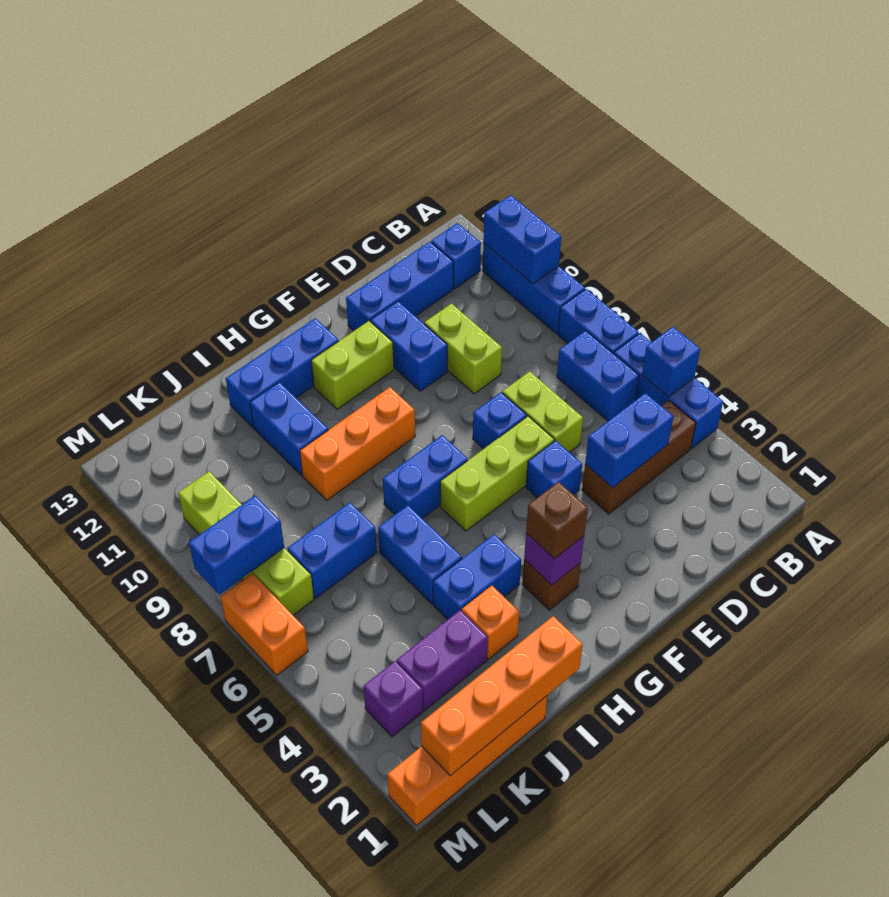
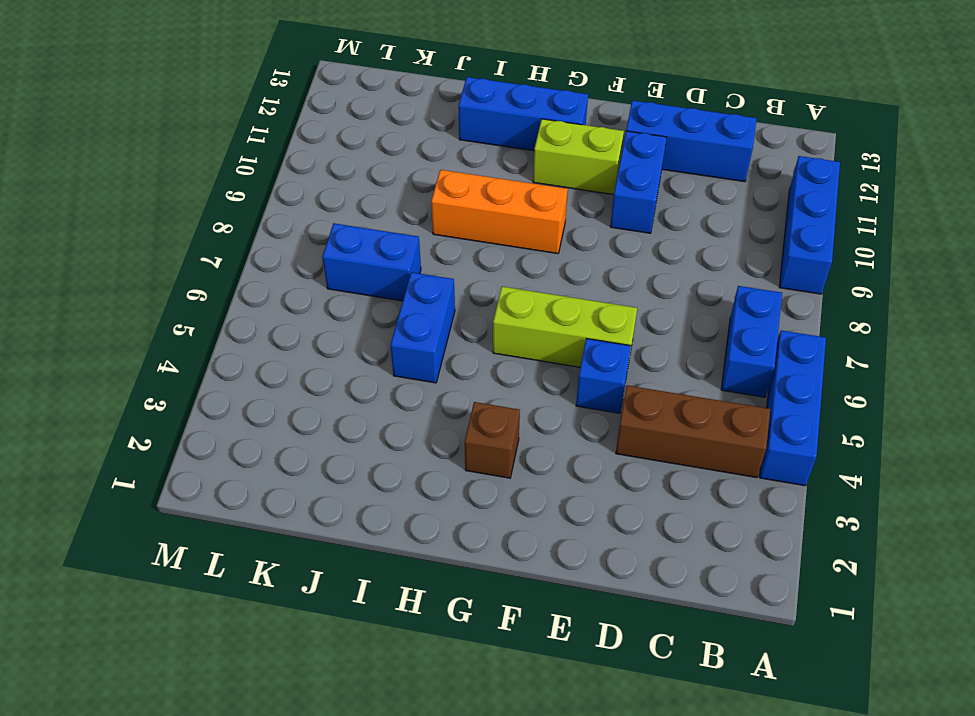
none -> blue 1x2 brick [558,289,639,354]
none -> blue 1x1 brick [431,223,481,289]
none -> lime 1x2 brick [502,371,583,452]
none -> lime 1x2 brick [424,304,502,394]

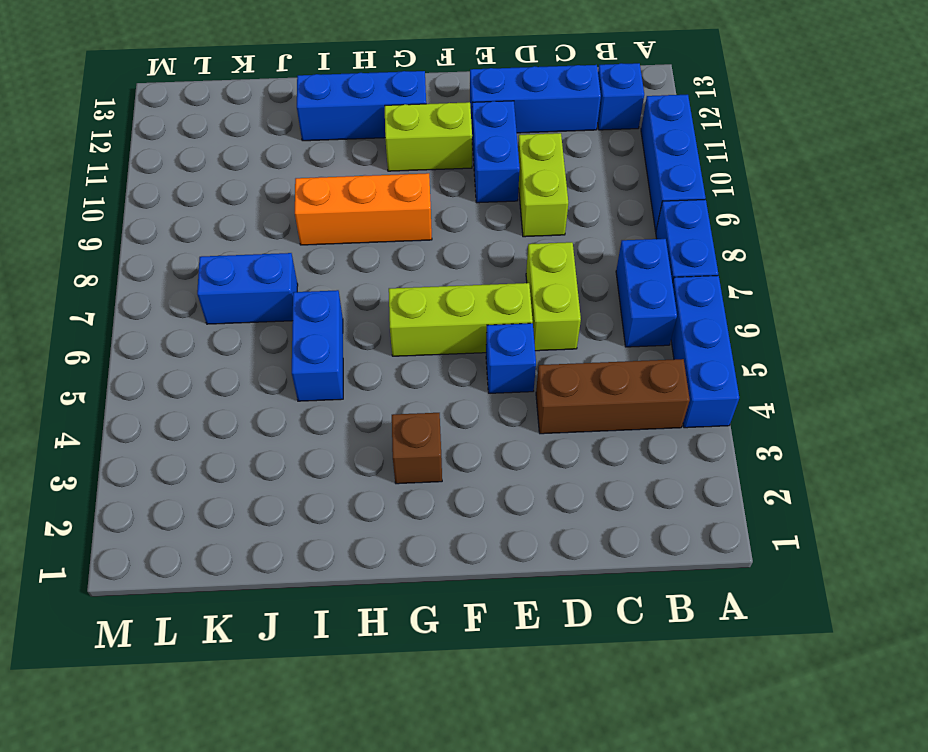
none -> blue 1x1 brick [473,392,527,449]
none -> blue 1x2 brick [383,435,468,519]
none -> blue 1x2 brick [433,534,521,620]
none -> orange 1x1 brick [462,585,519,659]

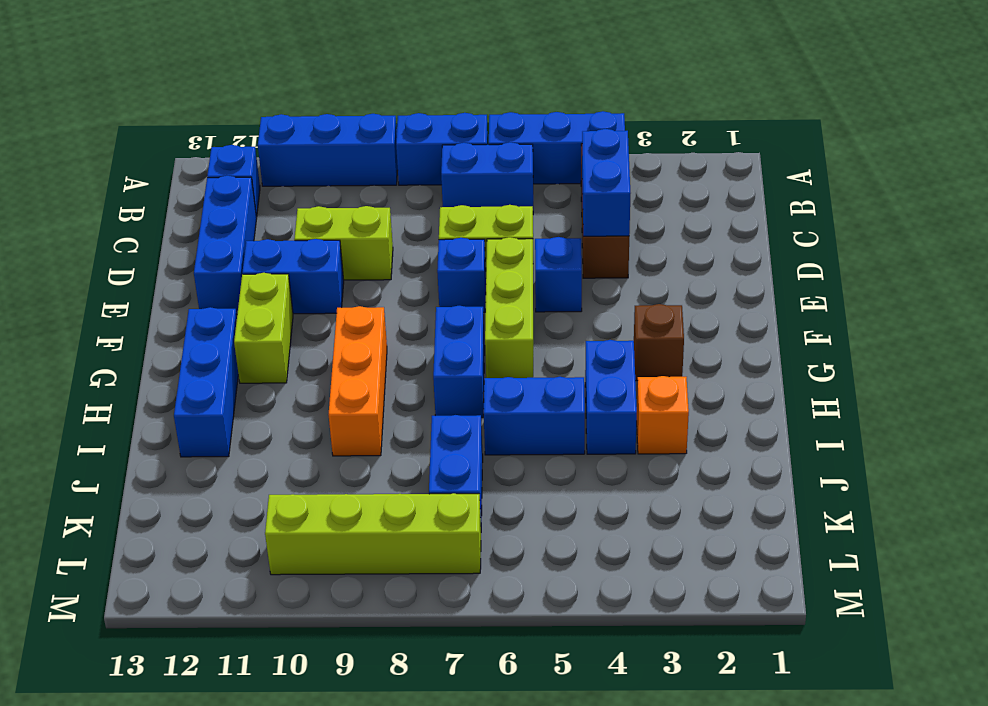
none -> blue 1x2 brick [250,382,328,475]
none -> orange 1x4 brick [387,696,547,825]
none -> purple 1x2 brick [397,610,488,710]
none -> purple 1x1 brick [363,661,423,737]

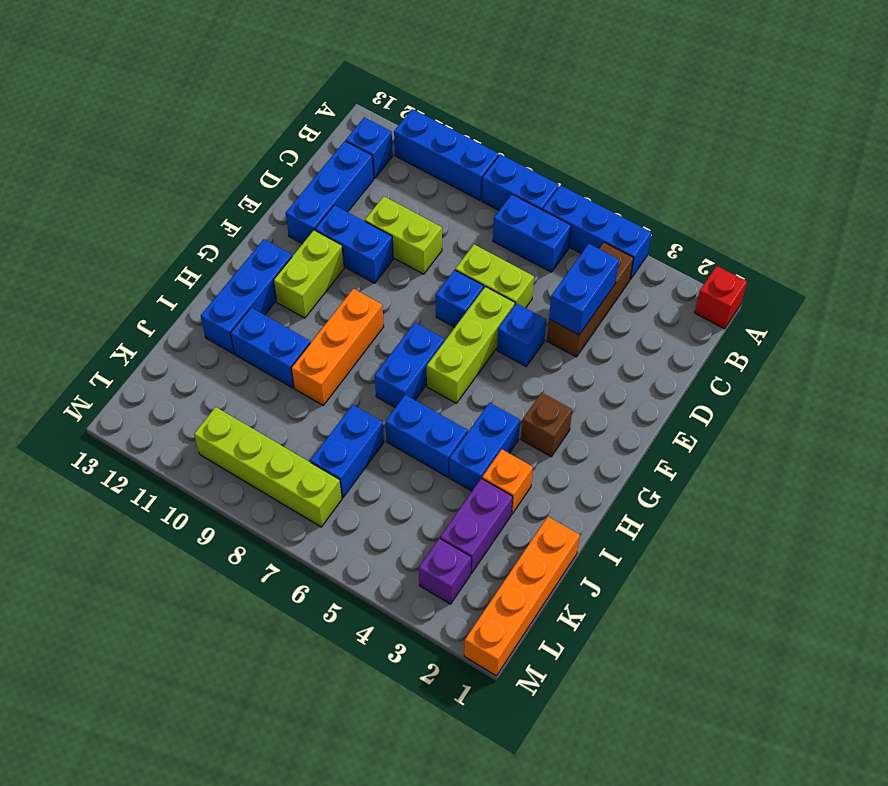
red 1x1 brick [695,266,747,329] -> none
none -> orange 1x2 brick [221,573,308,675]
none -> blue 1x1 brick [642,327,700,397]
none -> blue 1x2 brick [483,195,561,284]
none -> purple 1x1 brick [524,533,584,585]

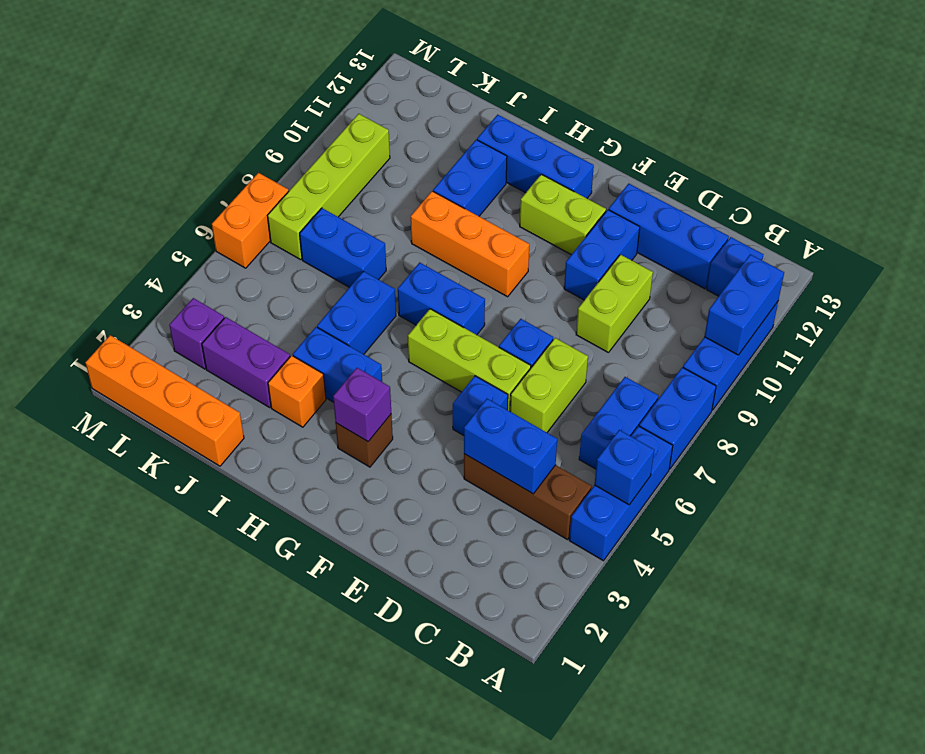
none -> orange 1x4 brick [421,616,583,776]
none -> blue 1x2 brick [189,496,284,595]
none -> brown 1x1 brick [526,482,588,559]

